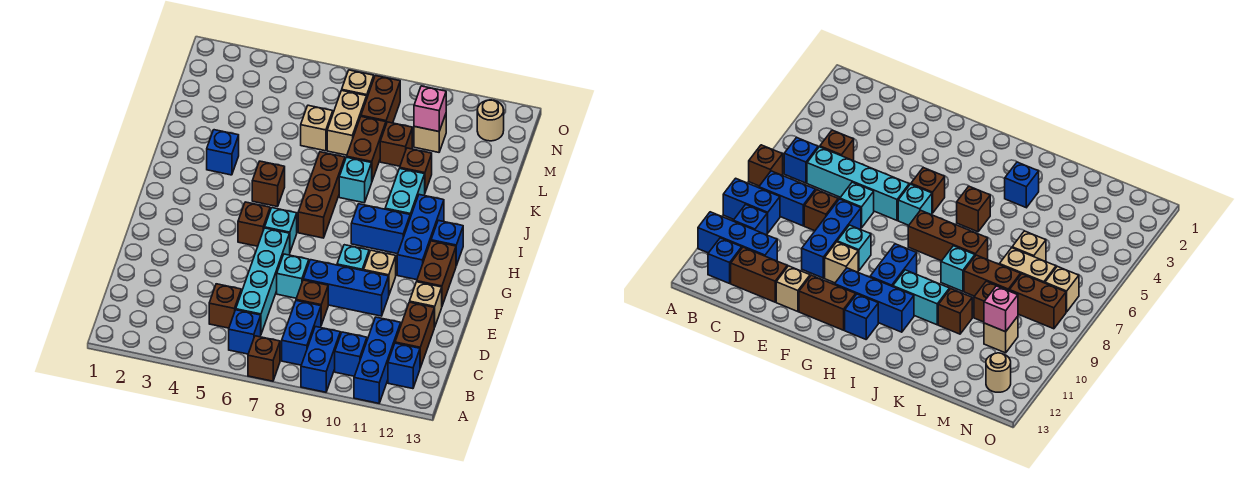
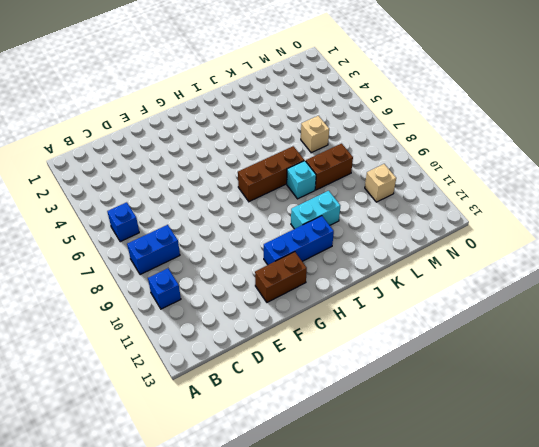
none -> brown 1x1 brick [248,336,280,381]
none -> blue 1x2 brick [301,327,340,392]
none -> blue 1x3 brick [354,317,401,403]
none -> blue 1x1 brick [388,343,420,389]

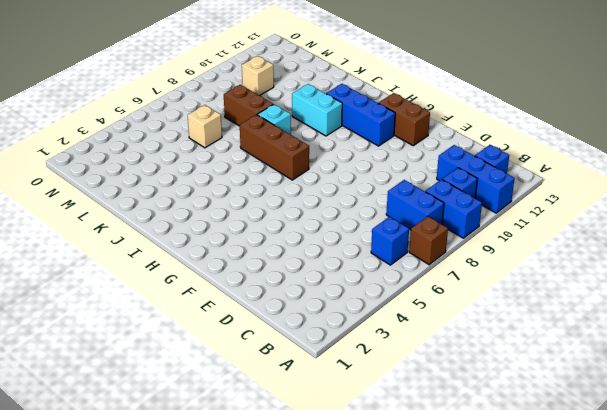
none -> brown 1x1 brick [209,284,241,328]
none -> cyan 1x4 brick [236,228,290,334]
none -> brown 1x2 brick [395,302,434,368]
none -> brown 1x1 brick [296,280,328,325]

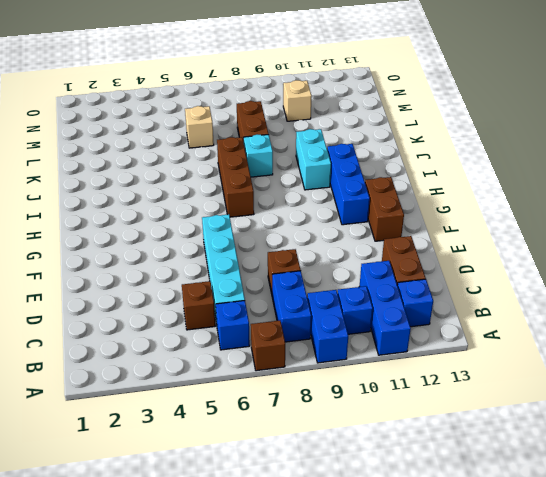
none -> cyan 1x1 brick [277,254,309,298]
none -> blue 1x3 brick [303,260,389,316]
none -> tan 1x1 brick [410,282,442,327]
none -> cyan 1x1 brick [337,245,369,271]

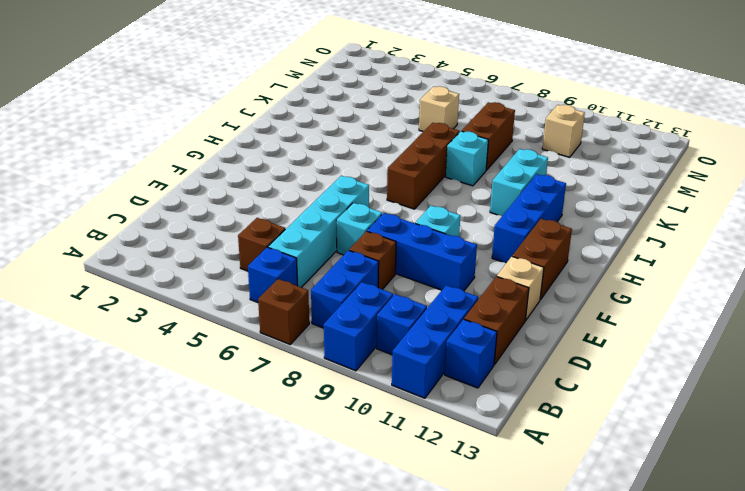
none -> tan 1x1 brick [364,250,396,294]
none -> brown 1x1 brick [238,202,270,246]
none -> cyan 1x1 brick [265,208,297,251]
none -> blue 1x2 brick [351,204,410,254]

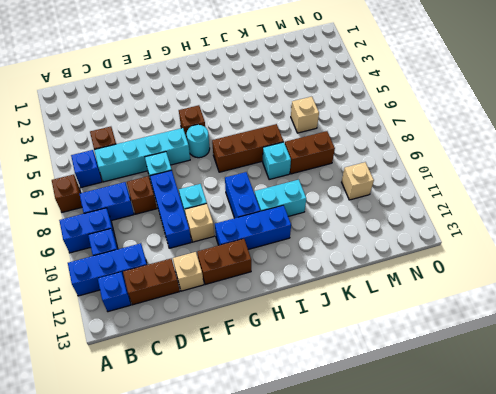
cyan 1x1 round brick [187,125,210,158] -> cyan 1x1 brick [265,208,297,251]
none -> blue 1x1 brick [431,220,463,266]
none -> brown 1x1 brick [252,161,285,207]
none -> blue 1x1 brick [207,130,239,175]
none -> brown 1x1 brick [400,148,432,192]

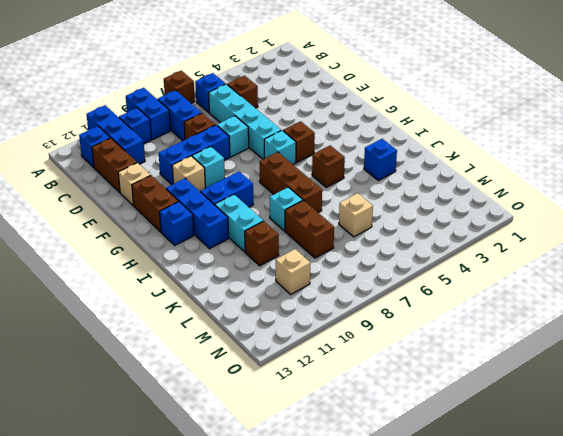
none -> tan 1x2 brick [327,90,367,155]
none -> brown 1x1 brick [380,122,412,166]
none -> brown 1x2 brick [361,76,400,124]
none -> tan 1x1 brick [342,70,374,97]

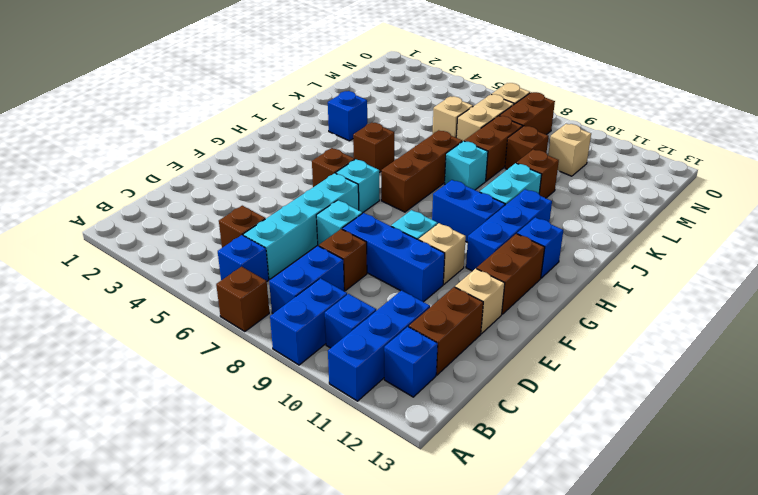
none -> tan 1x1 round brick [477,100,504,141]
none -> pink 1x1 brick [414,86,446,131]

